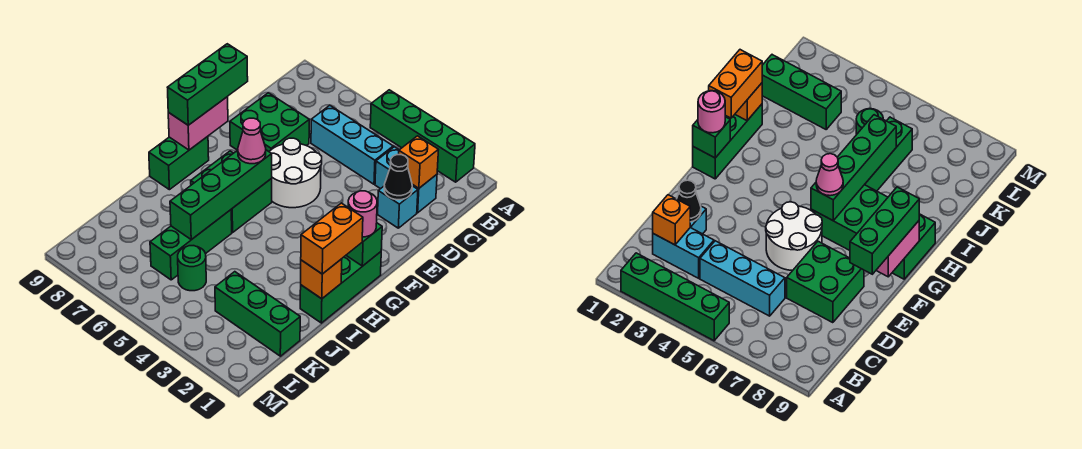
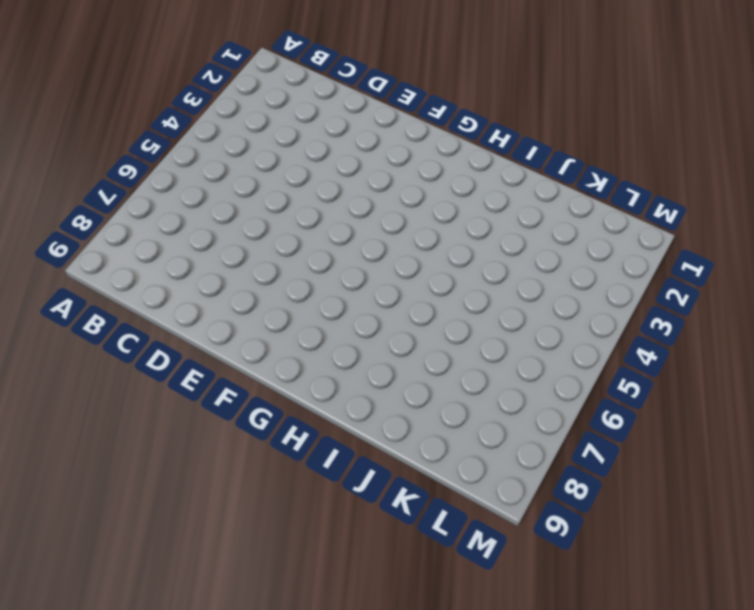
none -> green 1x4 brick [370,90,475,182]
none -> cyan 1x2 brick [375,147,437,213]
none -> cyan 1x3 brick [311,105,393,184]

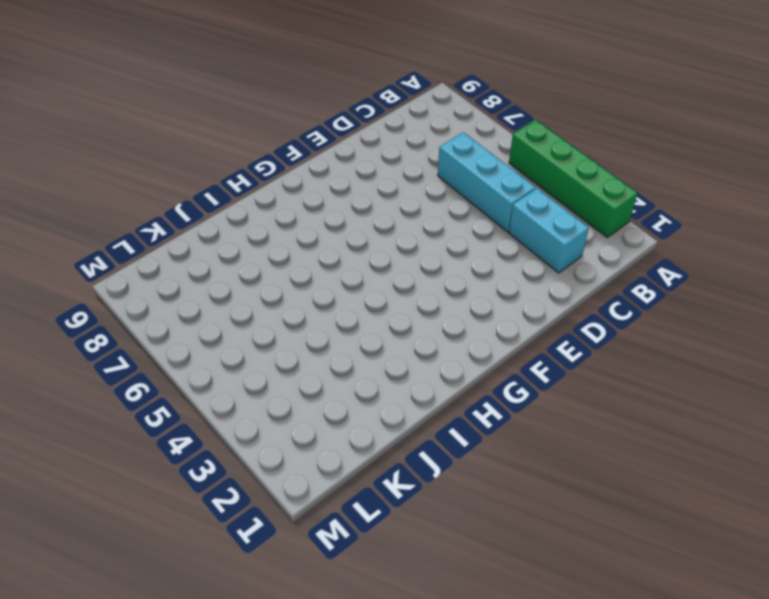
none -> cyan 1x1 brick [378,186,418,228]
none -> green 2x2 brick [230,93,309,151]
none -> white 2x2 round brick [269,138,322,208]

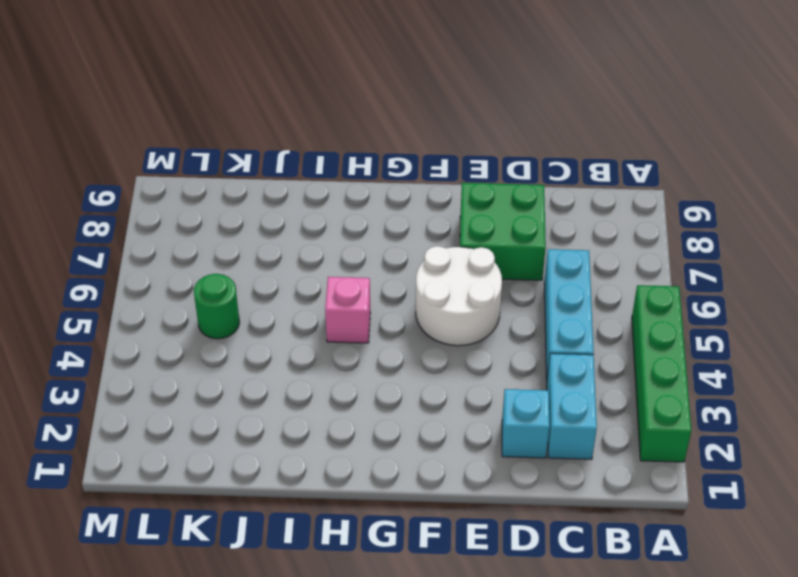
pink 1x1 brick [325,277,370,343] -> none
none -> green 1x3 brick [300,252,381,323]
none -> green 2x2 brick [191,151,272,232]
none -> green 1x2 brick [149,136,209,190]

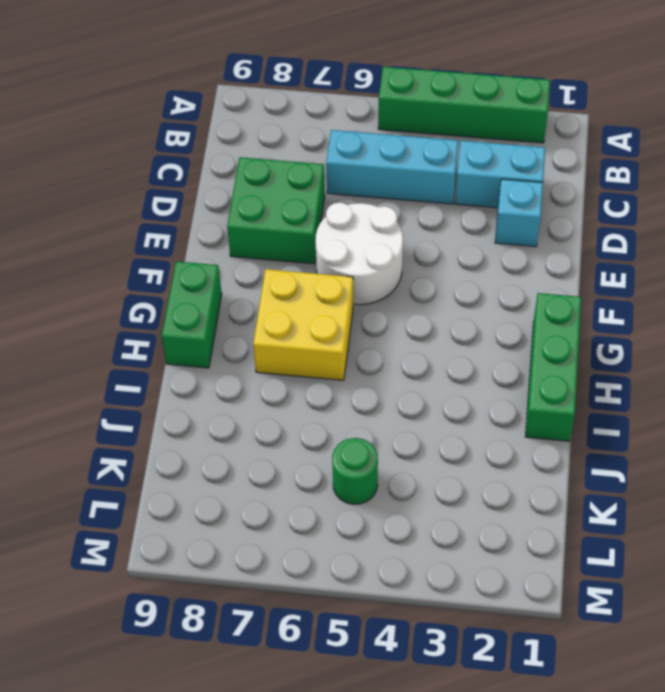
yellow 2x2 brick [253,269,353,380] -> green 2x2 brick [191,151,272,232]
none -> green 1x3 brick [150,210,232,280]
none -> green 1x3 brick [215,272,300,356]
none -> orange 1x1 brick [399,136,438,188]

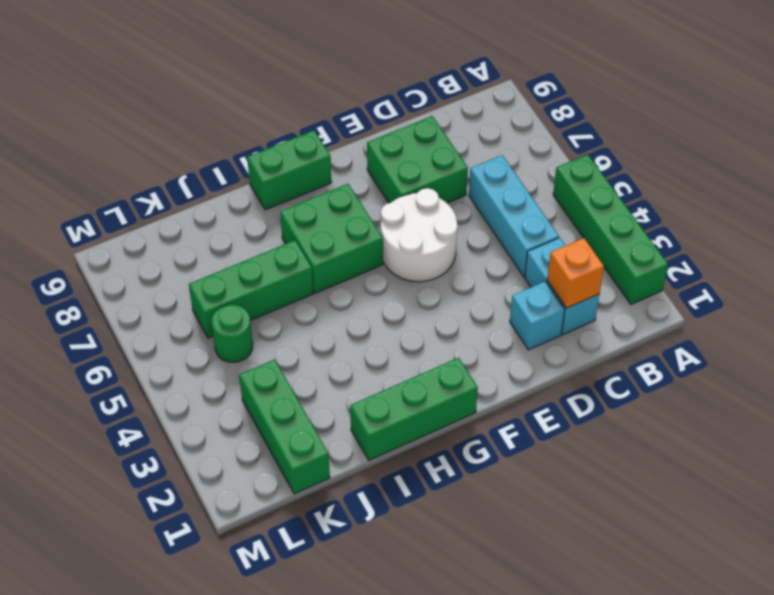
none -> black 1x1 cone [384,155,412,200]
none -> pink 1x2 brick [168,97,228,150]
none -> green 1x1 brick [346,223,382,266]

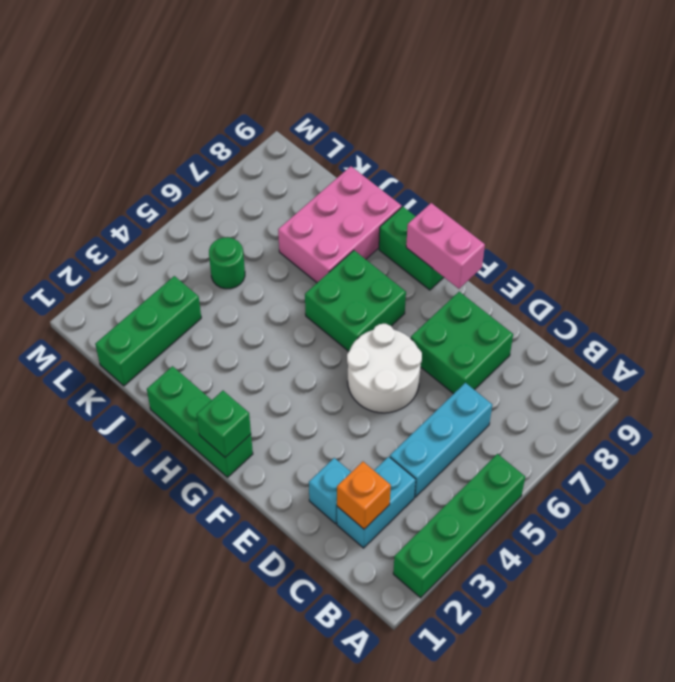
pink 2x3 brick [278,166,401,283] -> none
none -> green 1x3 brick [150,210,232,280]
none -> black 1x1 cone [384,155,412,200]
none -> green 1x4 brick [170,150,272,240]

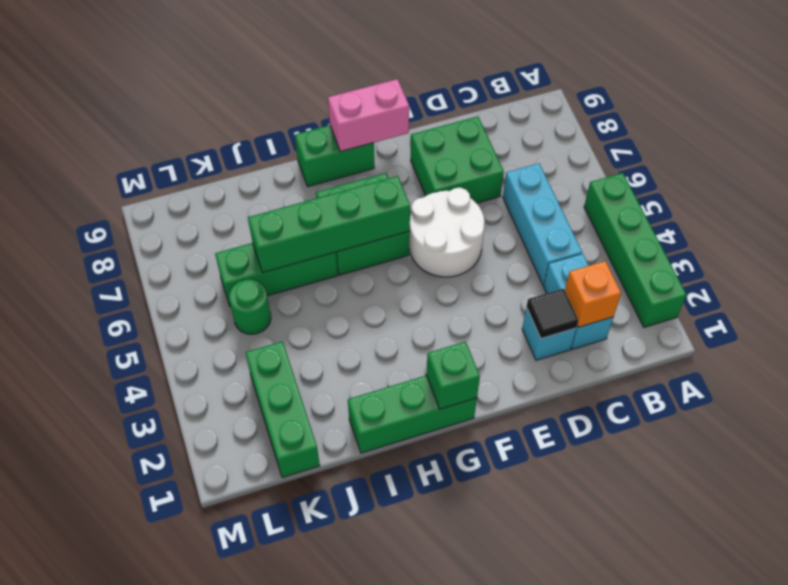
black 1x1 tile [527,289,578,339] -> black 1x1 cone [384,155,412,200]
none -> orange 1x1 brick [301,259,342,299]
none -> green 1x3 brick [167,44,248,125]
none -> pink 1x1 round brick [348,191,377,237]

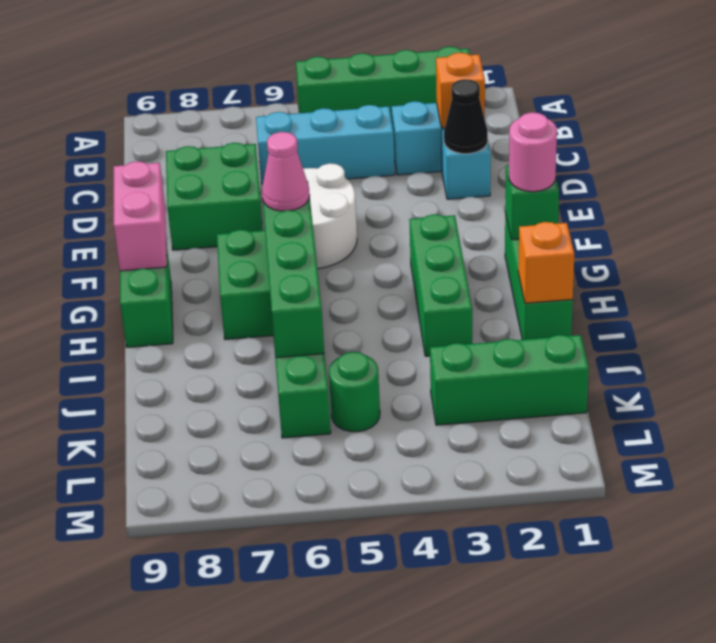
green 1x3 brick [409,214,472,356] -> green 1x3 brick moved to [167,44,248,125]
none -> orange 1x2 brick [301,203,363,274]

